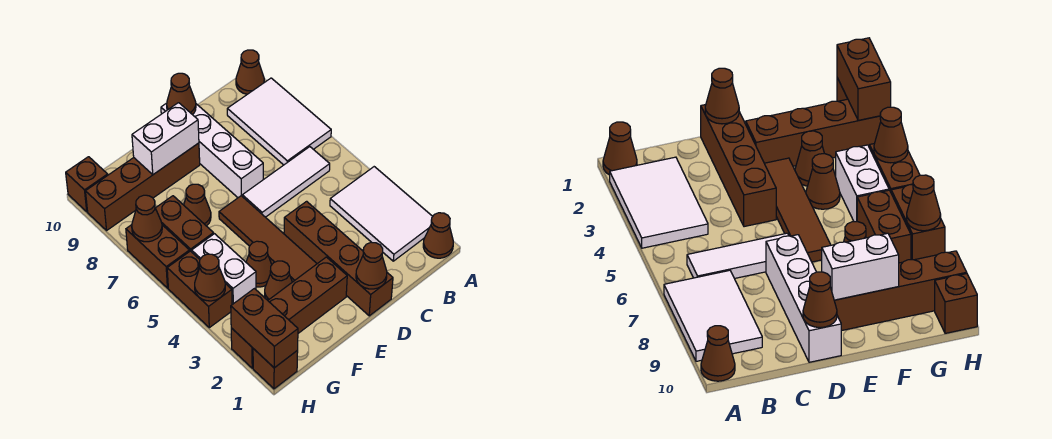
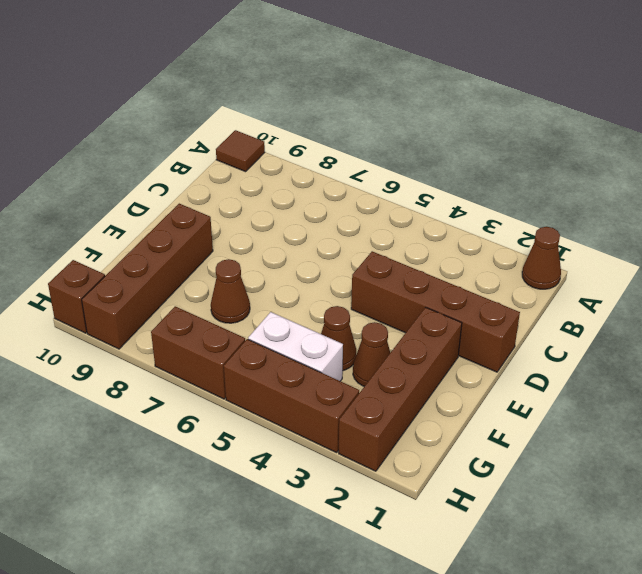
brown 1x1 tile [216,130,265,172] -> brown 1x1 cone [236,50,264,94]
brown 1x3 brick [224,339,359,453] -> brown 1x2 brick [167,251,232,328]
none -> white 2x3 tile [330,167,433,261]
none -> white 2x3 tile [227,78,331,165]
none -> white 1x3 tile [242,147,330,217]

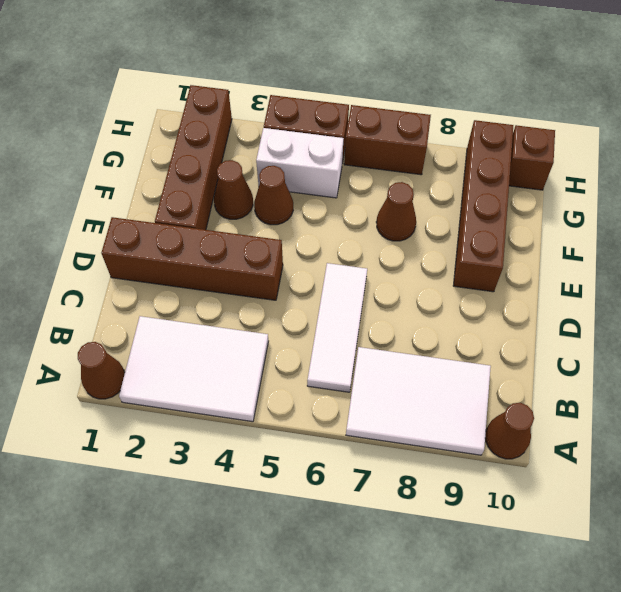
none -> white 1x4 brick [161,103,263,198]
none -> brown 1x4 tile [219,196,317,282]
none -> brown 1x2 brick [156,196,214,252]

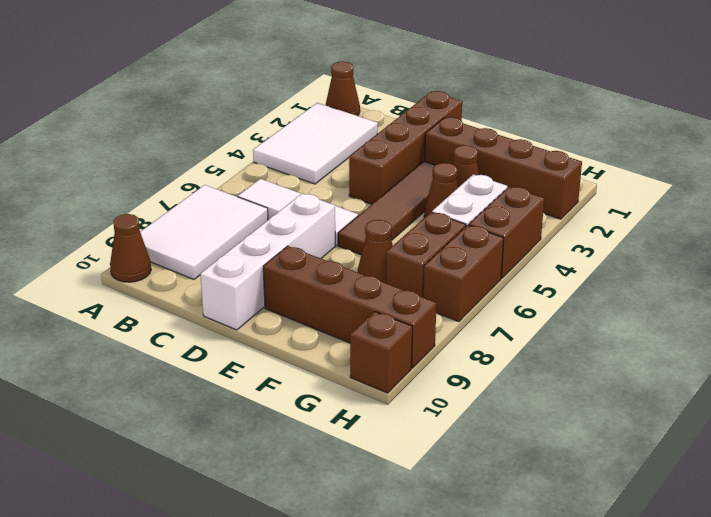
none -> brown 1x1 brick [253,349,298,389]
none -> brown 1x1 cone [356,242,387,289]
none -> brown 1x1 cone [167,73,196,115]

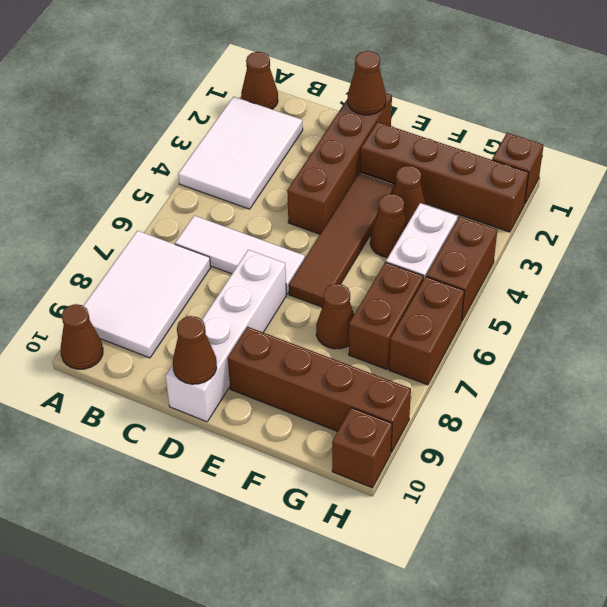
none -> white 1x2 brick [132,103,199,175]
none -> brown 1x2 brick [231,289,298,368]
none -> brown 1x1 cone [195,254,225,301]

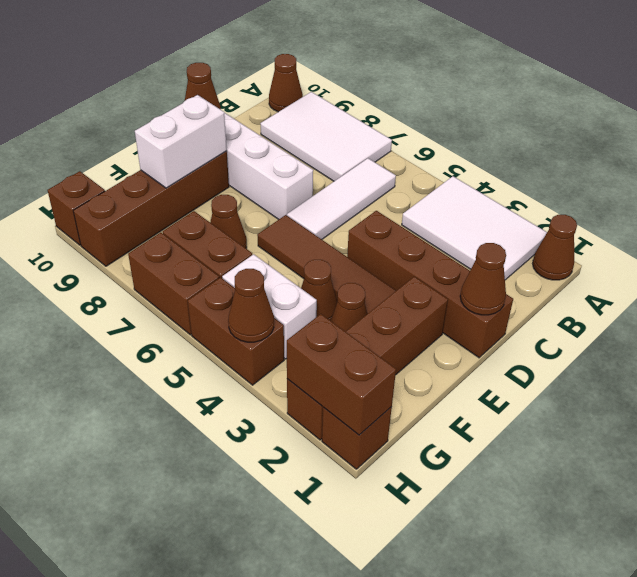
none -> brown 1x1 cone [132,195,162,242]

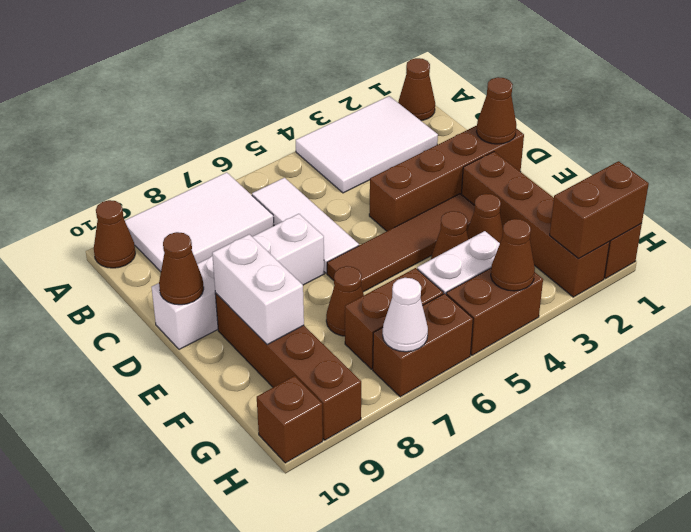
white 1x1 cone [383,278,428,352] -> brown 1x1 cone [132,195,162,242]

